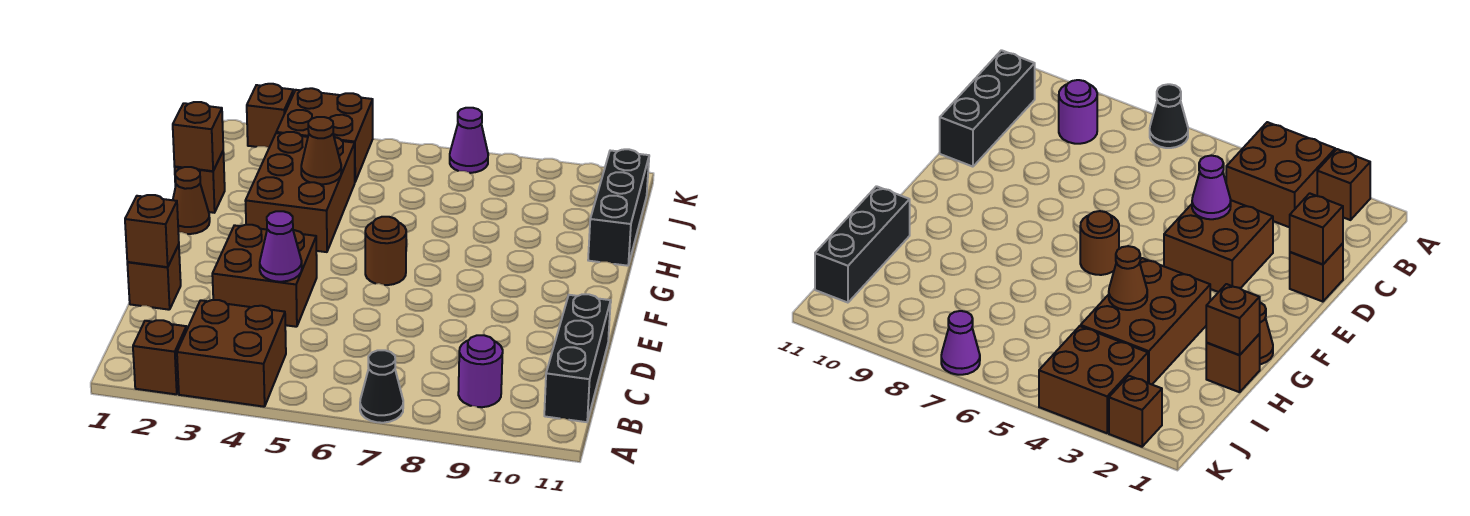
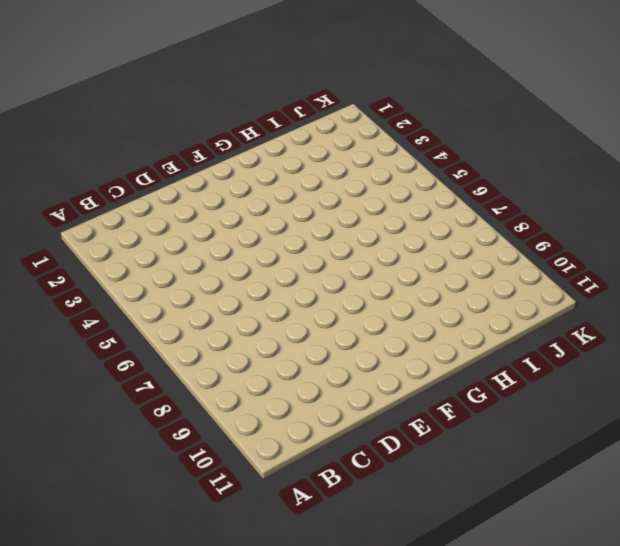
none -> brown 1x1 brick [133,320,187,394]
none -> brown 2x2 brick [177,300,286,407]
none -> black 1x1 cone [360,350,403,423]

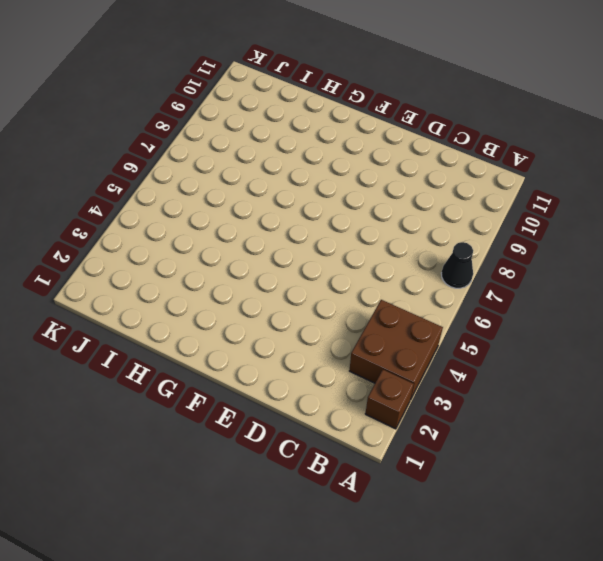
none -> purple 1x1 round brick [458,335,503,407]
none -> black 1x3 brick [544,294,611,422]
none -> brown 1x1 brick [127,245,181,310]

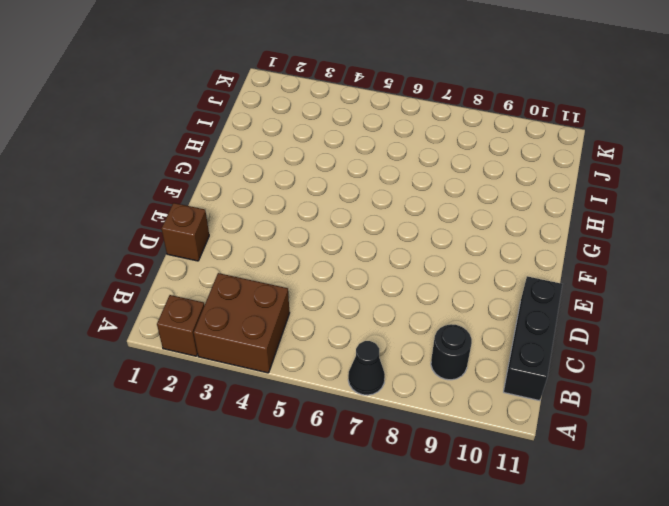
black 1x1 round brick [431,324,472,380] -> purple 1x1 round brick [458,335,503,407]
none -> brown 2x2 brick [212,225,317,327]
none -> brown 1x1 round brick [365,217,406,285]
none -> brown 1x1 cone [173,167,210,234]

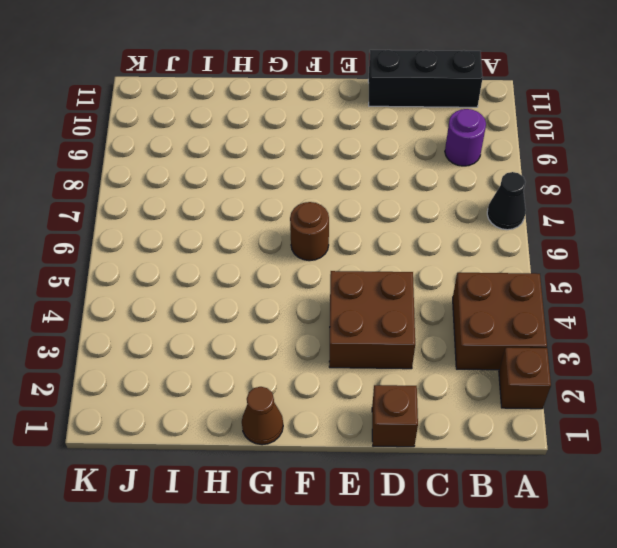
none -> brown 2x3 brick [245,132,355,252]
none -> brown 1x1 brick [175,152,225,213]
none -> black 1x3 brick [588,149,649,266]

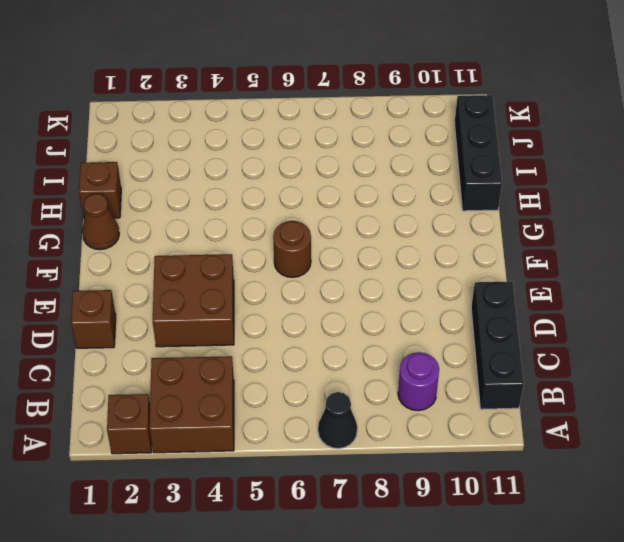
none -> brown 2x3 brick [245,132,355,252]
none -> brown 2x2 brick [276,88,373,181]
none -> brown 1x1 brick [247,84,294,148]

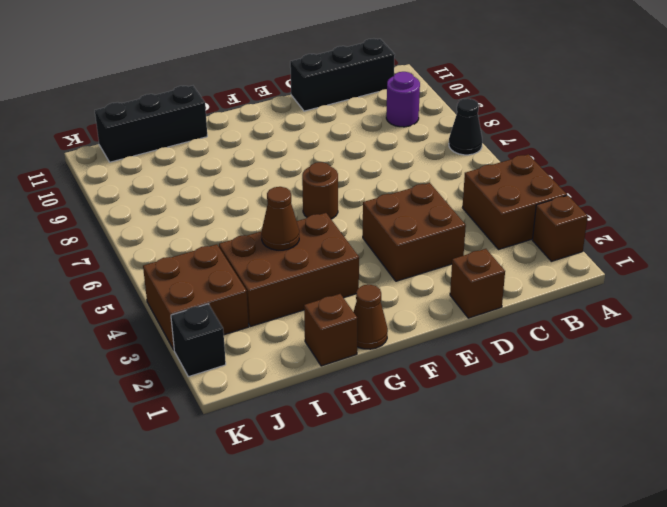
black 1x1 brick [171,304,226,377] -> brown 1x1 brick [247,84,294,148]
none -> purple 1x1 cone [450,108,488,173]
none -> brown 1x1 brick [125,195,179,267]
none -> purple 1x1 cone [260,211,302,282]

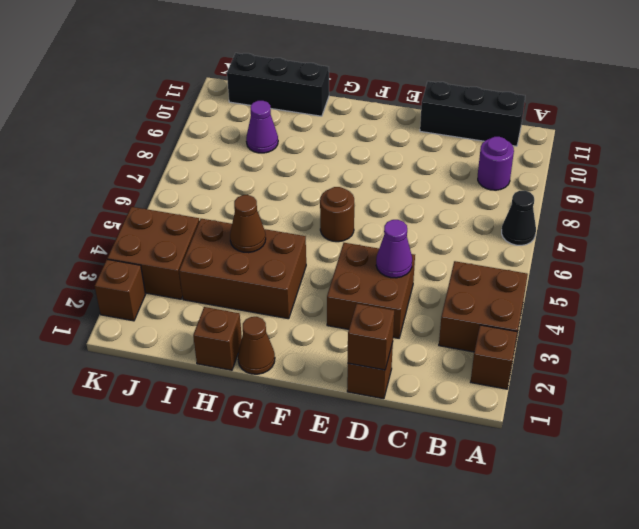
purple 1x1 cone [246,101,278,153] -> purple 1x1 cone moved to [450,108,488,173]
none -> brown 1x1 brick [173,102,223,171]

